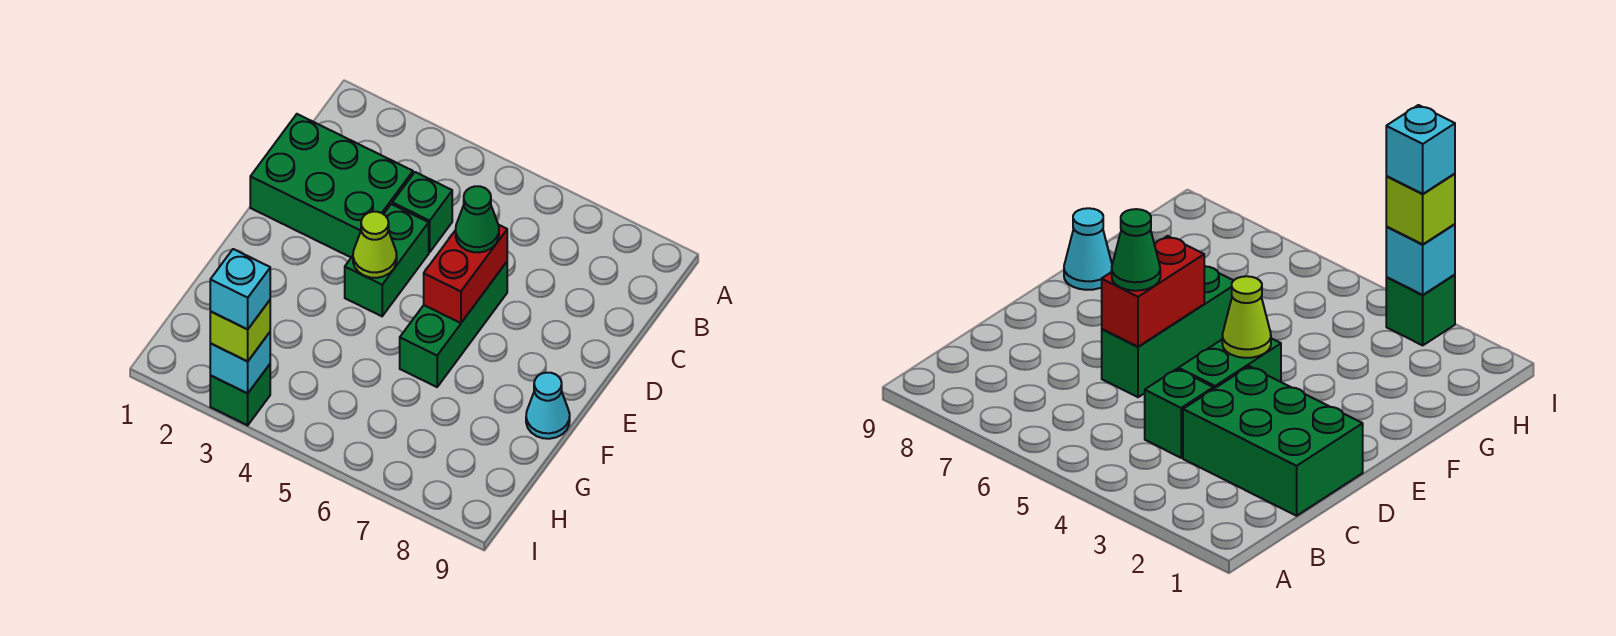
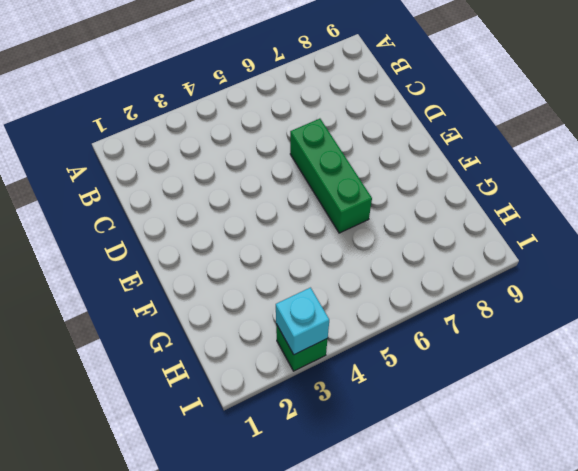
none -> green 2x3 brick [250,114,413,257]
none -> green 1x1 brick [392,172,452,252]
none -> green 1x2 brick [345,204,429,316]

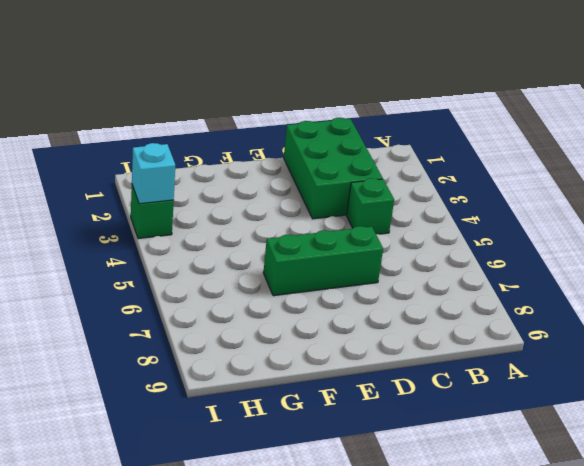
none -> green 1x2 brick [345,204,429,316]
none -> cyan 1x1 cone [526,373,570,439]
none -> red 1x2 brick [424,225,507,323]

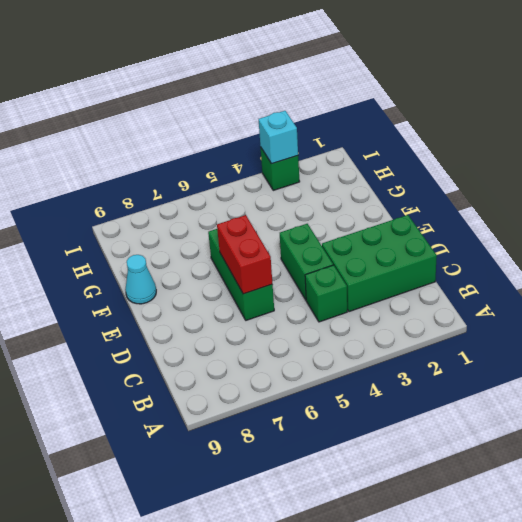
none -> lime 1x1 cone [353,212,397,278]
none -> green 1x1 cone [456,186,499,252]
none -> lime 1x1 brick [210,300,270,361]

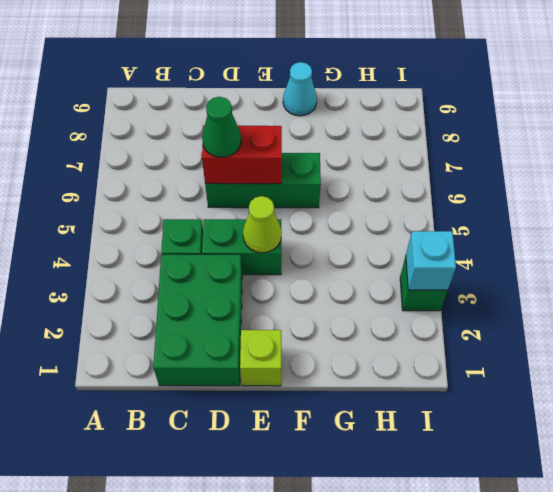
lime 1x1 brick [240,330,281,386] -> lime 1x1 brick moved to [210,300,270,361]
none -> cyan 1x1 brick [210,249,270,329]

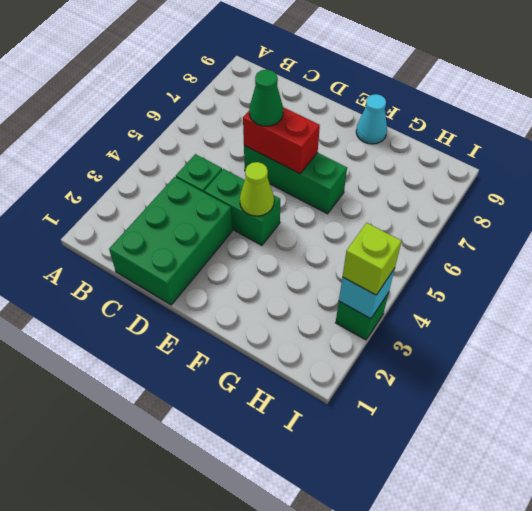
none -> cyan 1x1 brick [210,249,270,329]

